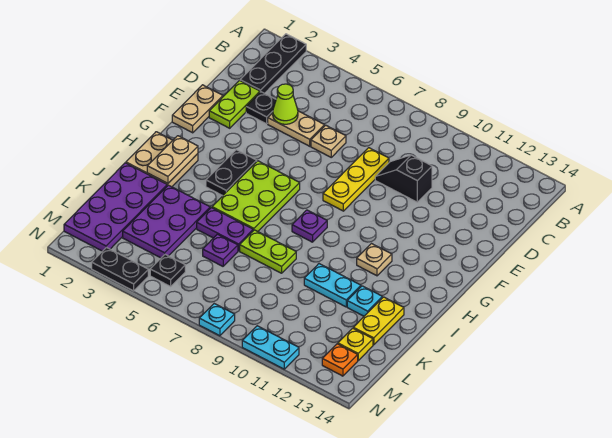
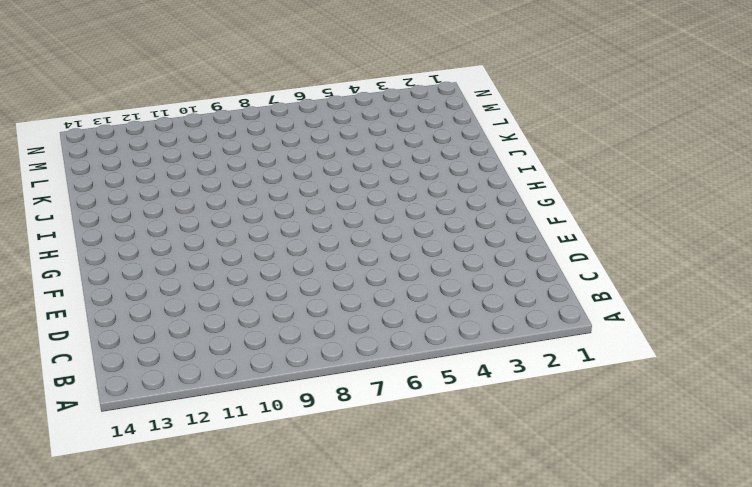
none -> black 1x3 plate [240,34,306,93]
none -> lime 1x2 plate [209,81,260,128]
none -> black 1x1 plate [246,92,276,124]

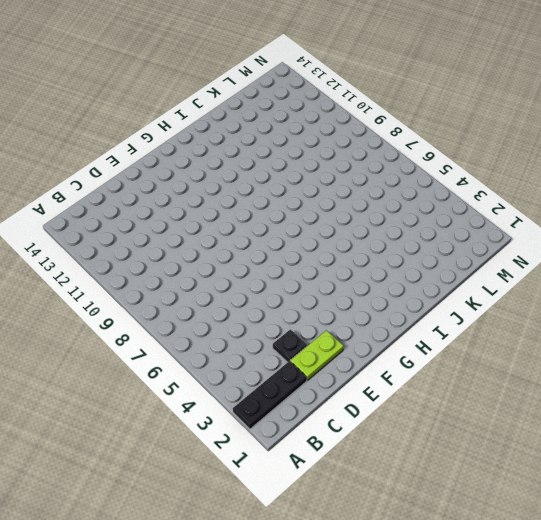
none -> tan 1x2 plate [268,111,325,146]
none -> tan 1x1 plate [311,125,346,157]
none -> yellow 1x3 plate [323,148,389,211]

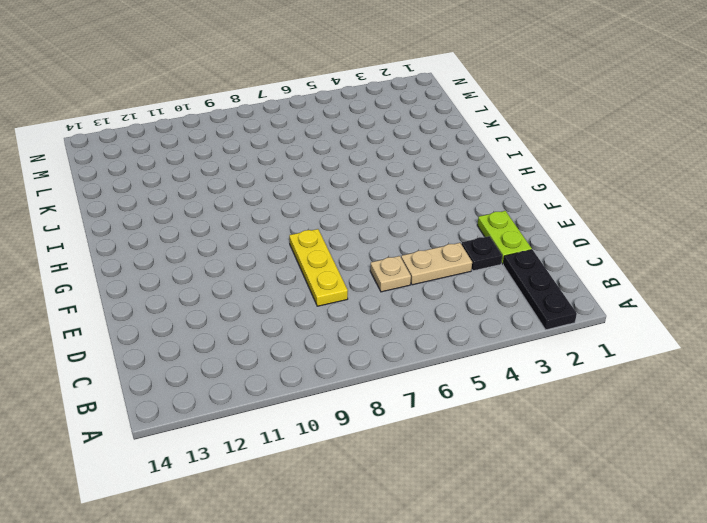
none -> black 1x2 slope [375,155,432,202]
none -> tan 1x2 plate [172,85,223,133]
none -> black 1x2 plate [206,150,257,196]

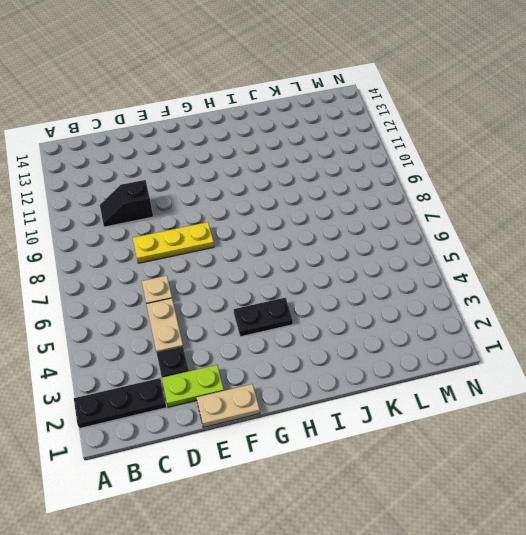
black 1x2 slope [100,180,153,227] -> black 1x2 slope turned to [375,155,432,202]
none -> lime 2x3 plate [212,161,300,231]
none -> tan 2x2 plate [126,132,198,187]
none -> purple 1x1 plate [292,210,327,242]

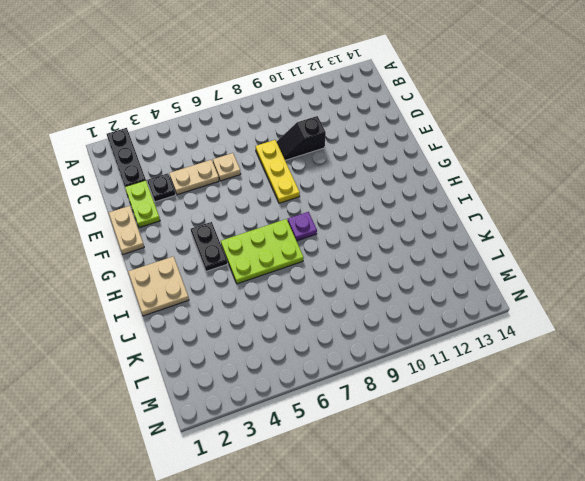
lime 2x3 plate [221,219,304,284] -> lime 2x3 plate turned to [212,161,300,231]
none -> tan 1x1 plate [357,244,392,276]
none -> purple 2x4 plate [64,163,167,251]
none -> purple 2x3 plate [123,185,210,258]

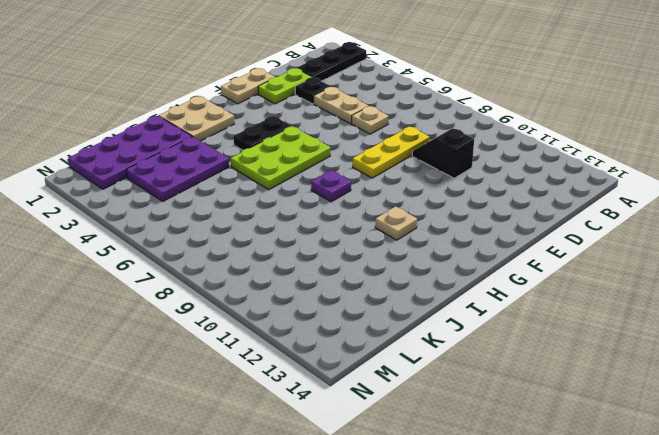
none -> purple 1x2 plate [197,208,253,251]
none -> lime 1x2 plate [240,230,296,273]
none -> cyan 1x2 plate [304,264,361,307]

